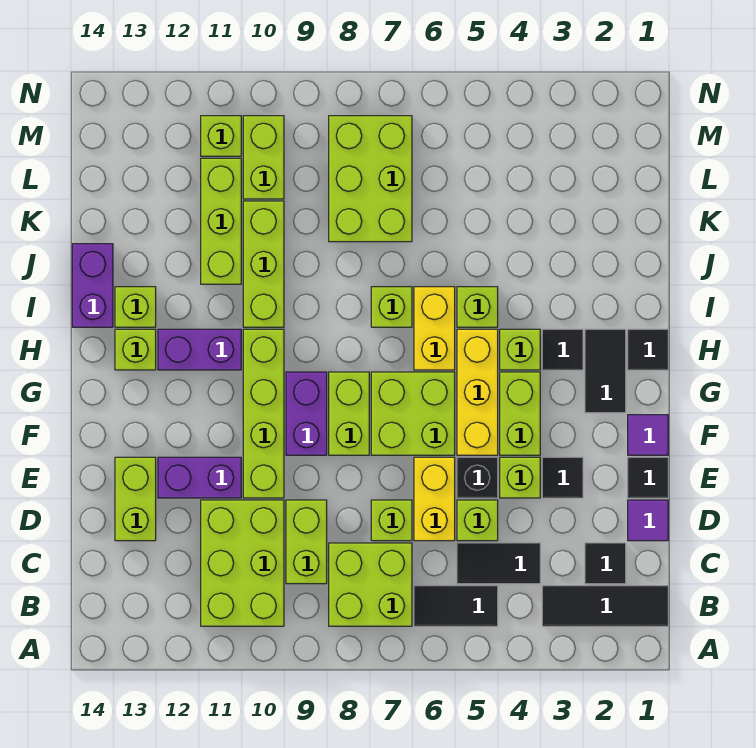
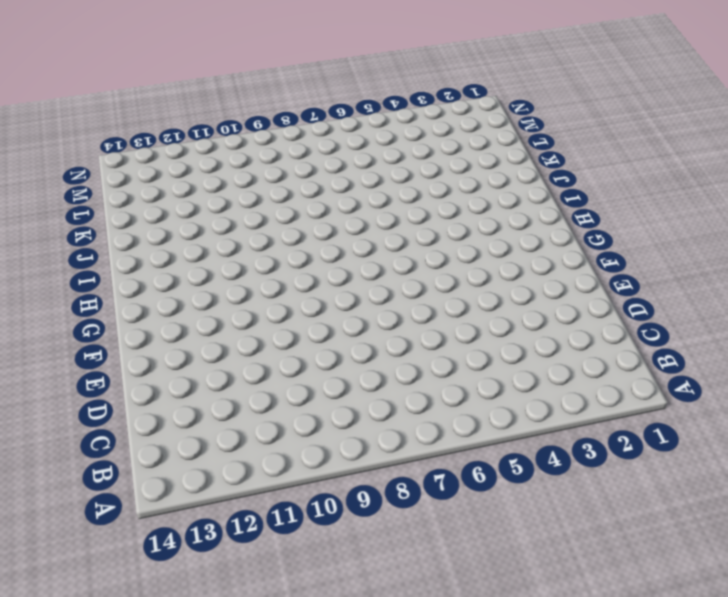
none -> black 1x3 tile [542,586,668,626]
none -> black 1x2 tile [414,586,498,626]
none -> lime 2x2 brick [329,543,412,626]
none -> lime 2x3 brick [201,500,284,626]

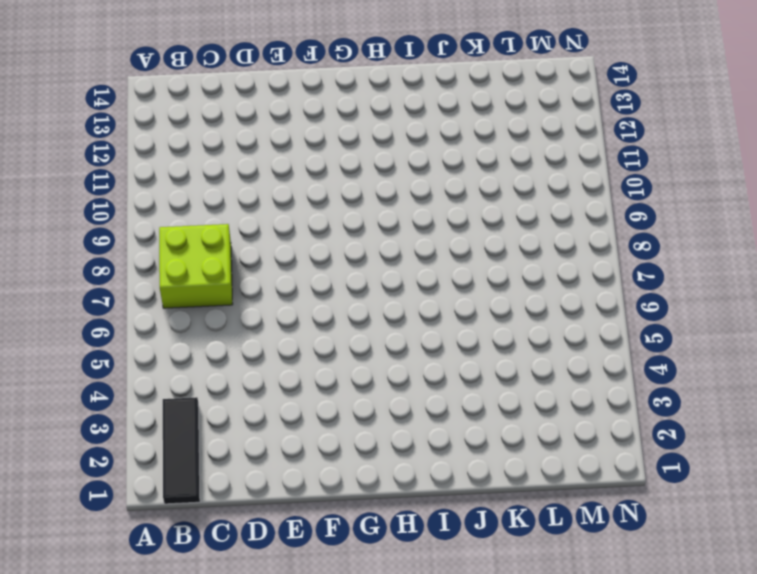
none -> black 1x2 tile [414,586,498,626]
none -> lime 2x3 brick [201,500,284,626]
none -> black 1x1 tile [585,543,626,584]
none -> black 1x2 tile [457,543,540,584]

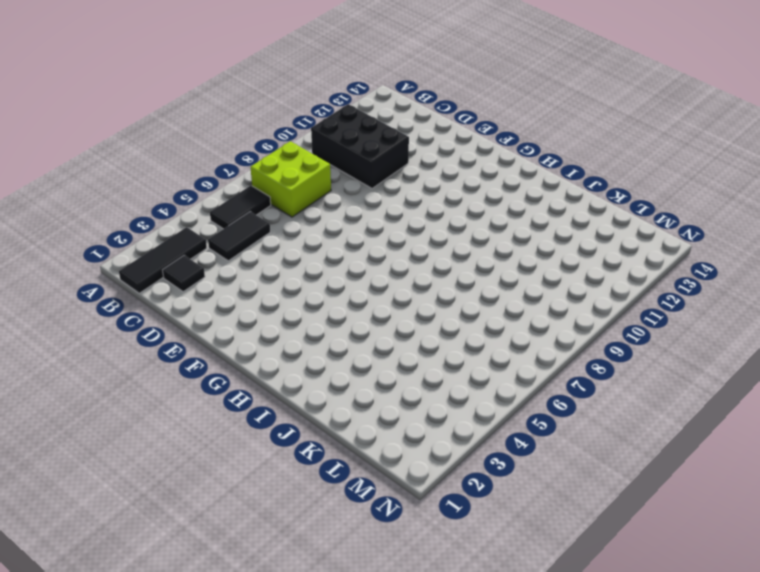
black 2x3 brick [311,104,409,188] -> lime 2x3 brick [201,500,284,626]
none -> lime 1x2 brick [286,500,327,584]
none -> purple 1x1 tile [628,500,668,541]
none -> lime 1x1 brick [457,500,498,541]
none -> yellow 1x2 brick [414,457,455,541]

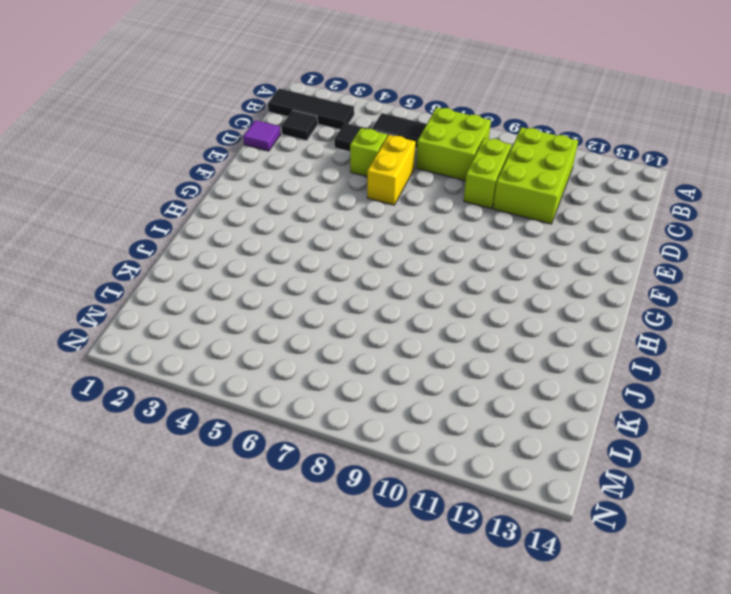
none -> lime 1x1 brick [371,500,412,541]
none -> lime 1x2 brick [115,457,156,541]
none -> black 1x1 tile [628,457,668,498]
none -> black 1x1 tile [542,457,583,498]

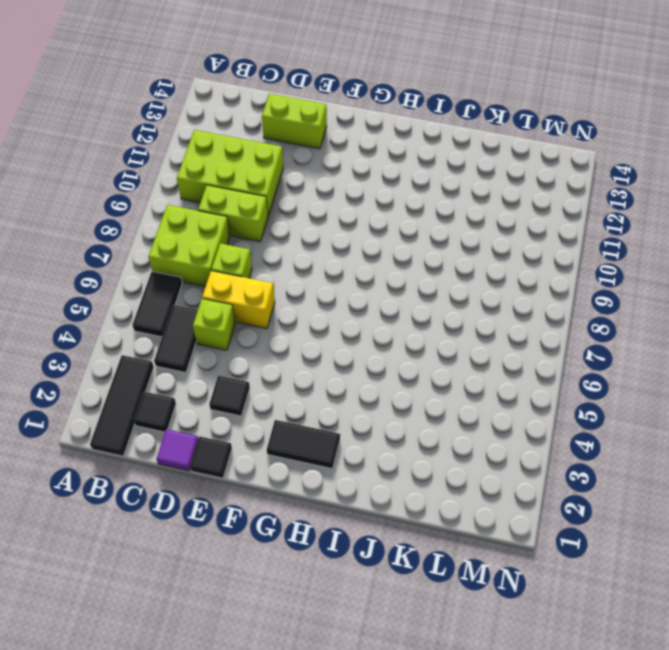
none -> lime 1x1 brick [500,457,540,498]
none -> black 1x1 brick [457,457,498,498]
none -> lime 1x4 brick [243,329,284,498]
none -> purple 1x2 brick [158,457,241,498]

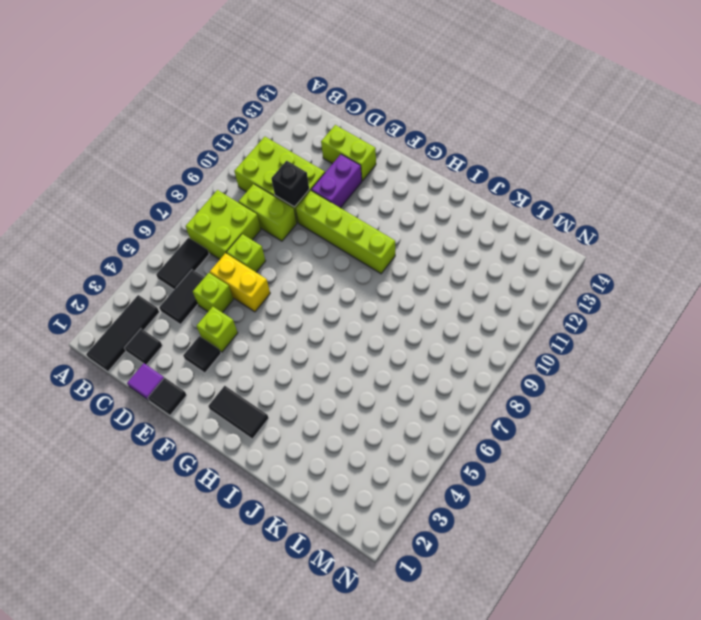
black 1x1 brick [271,161,309,207] -> black 1x1 brick moved to [457,457,498,498]
none -> purple 1x1 tile [628,415,668,455]
none -> lime 1x2 brick [500,372,540,455]
none -> yellow 1x3 brick [457,329,498,455]
none -> lime 2x2 brick [371,372,455,455]

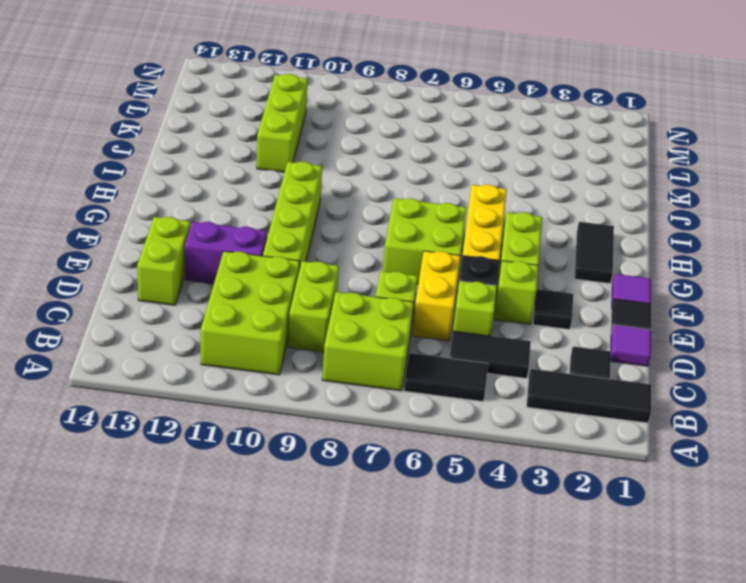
none -> lime 1x2 brick [329,372,369,455]
none -> purple 1x2 brick [286,372,327,455]
none -> black 1x1 tile [628,329,668,370]
none -> black 1x1 tile [542,329,583,370]

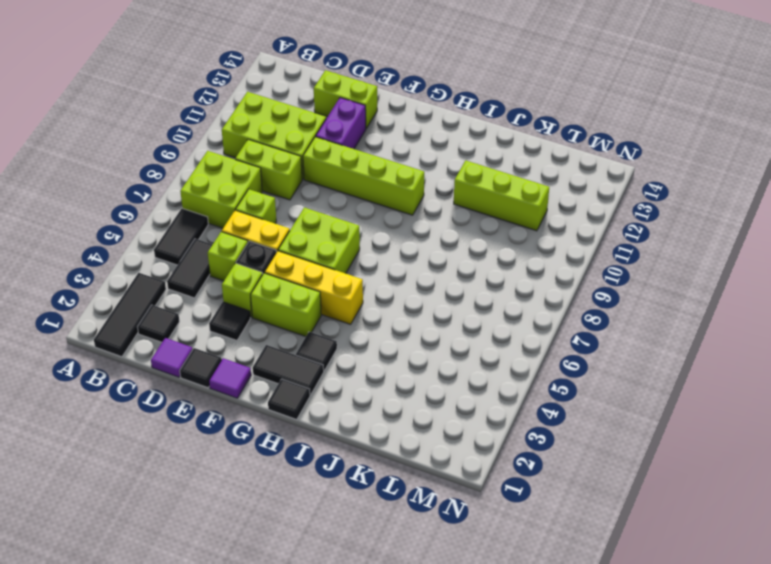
none -> lime 1x2 brick [329,372,369,455]
none -> purple 1x2 brick [286,372,327,455]
none -> lime 1x1 brick [500,329,540,370]
none -> yellow 1x2 brick [414,287,455,370]

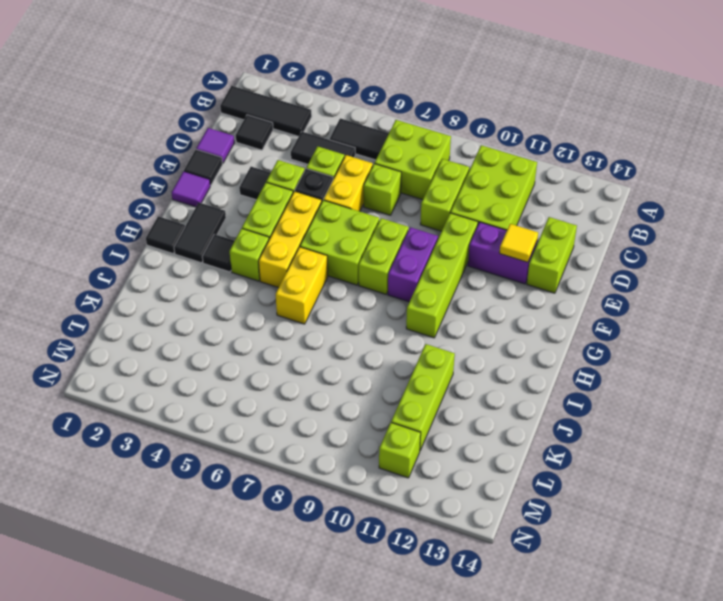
yellow 1x1 tile [499,224,538,262] -> none
none -> purple 1x2 brick [158,329,241,370]
none -> lime 1x1 brick [115,329,156,370]
none -> lime 1x1 brick [457,287,498,327]
none -> lime 1x1 brick [371,287,412,327]

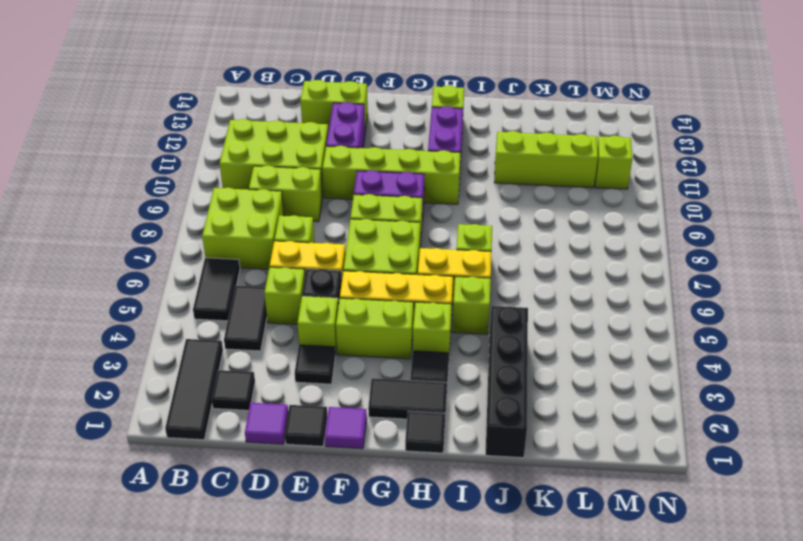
black 1x4 brick [486,306,528,458] -> none
none -> lime 1x3 brick [243,201,284,327]
none -> lime 1x1 brick [115,287,156,327]
none -> purple 1x2 brick [72,244,113,327]
none -> lime 2x3 brick [329,116,412,242]

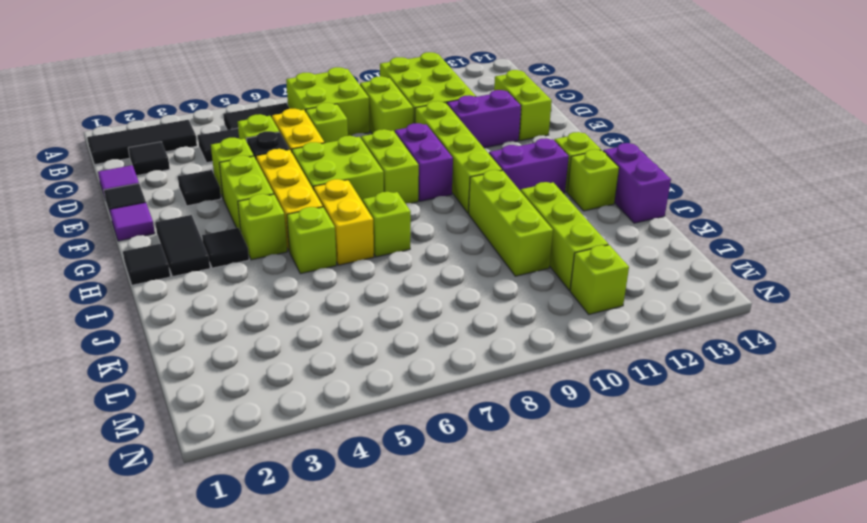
none -> lime 2x3 brick [329,116,412,242]
none -> lime 1x2 brick [243,116,284,199]

